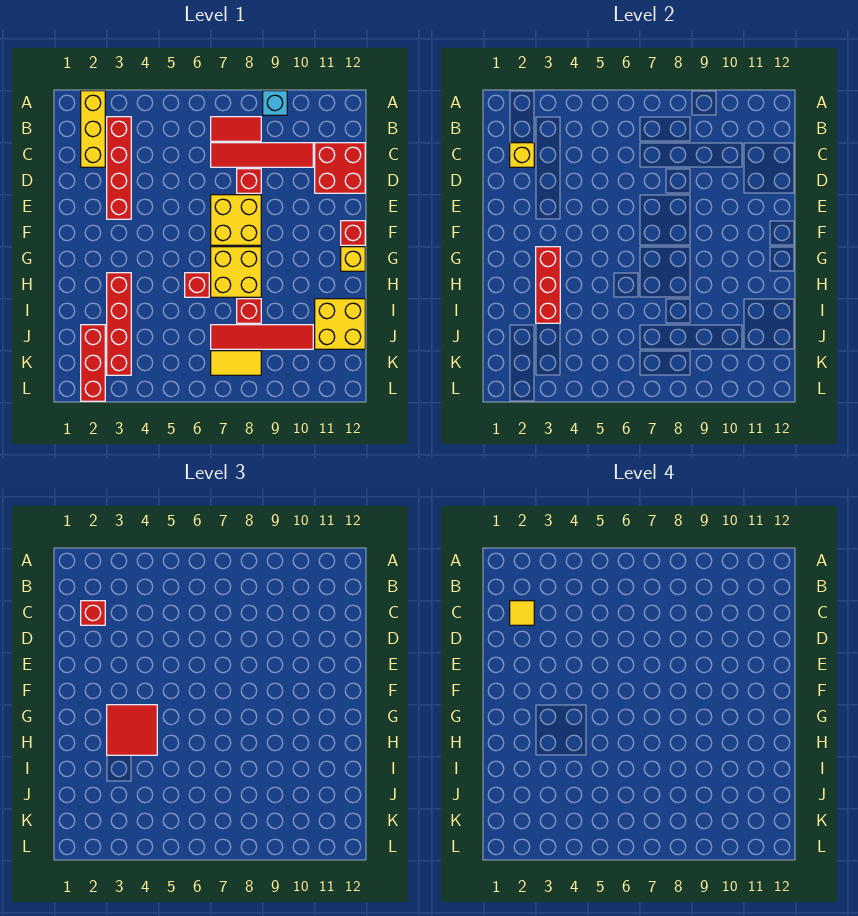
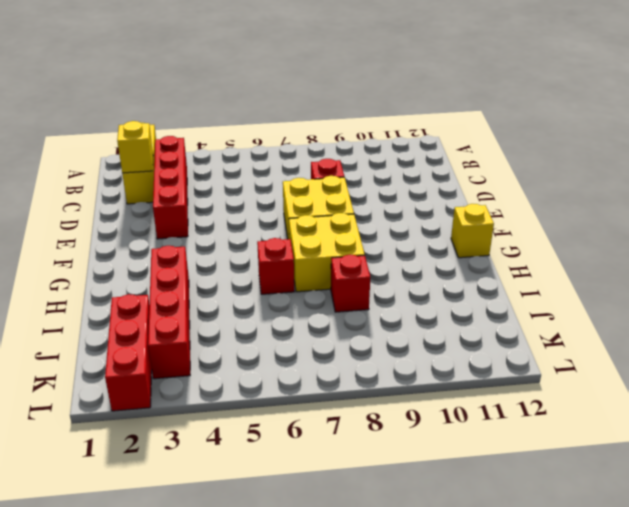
none -> cyan 1x1 brick [263,91,287,115]
none -> red 1x2 tile [211,117,261,141]
none -> red 1x4 tile [211,143,313,167]

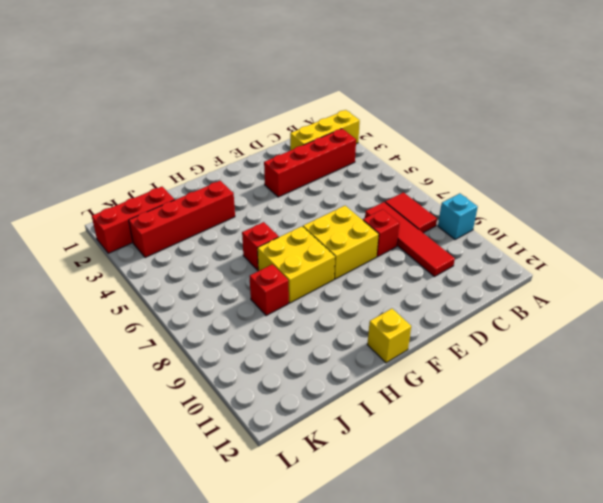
none -> red 2x2 brick [315,143,365,193]
none -> red 1x1 brick [341,221,365,245]
none -> yellow 2x2 brick [315,299,365,349]

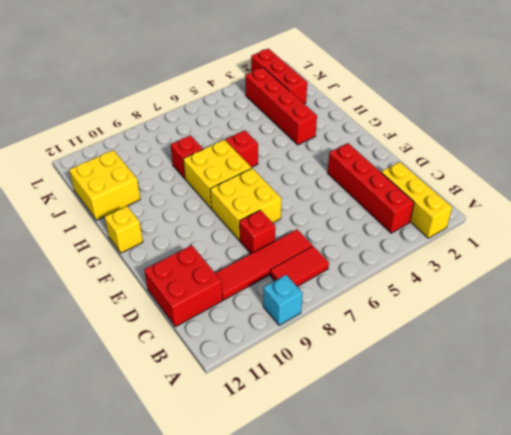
none -> red 1x1 brick [341,221,365,245]
none -> red 1x4 tile [211,325,313,349]
none -> yellow 1x2 tile [211,351,261,375]

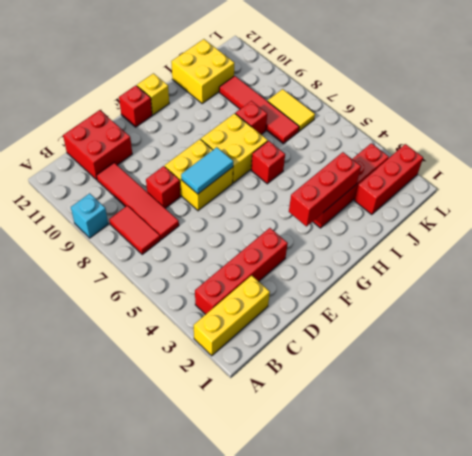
cyan 1x2 tile [181,147,233,194] -> none
none -> yellow 1x1 brick [510,143,534,167]
none -> red 1x1 brick [81,601,105,625]
none -> red 2x2 tile [107,705,157,755]

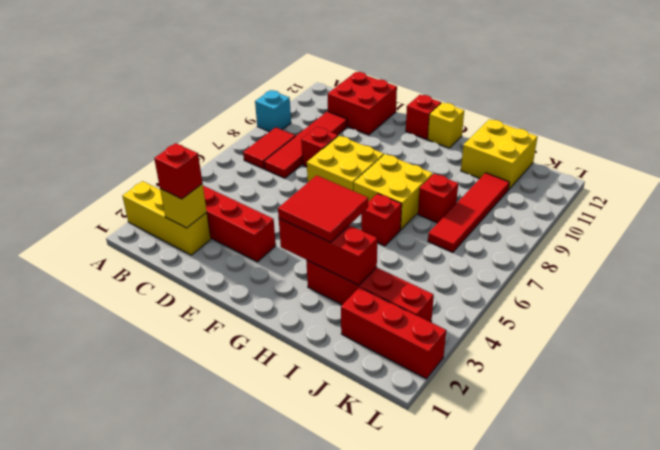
none -> yellow 1x2 tile [211,351,261,375]
none -> yellow 1x1 tile [510,601,534,625]

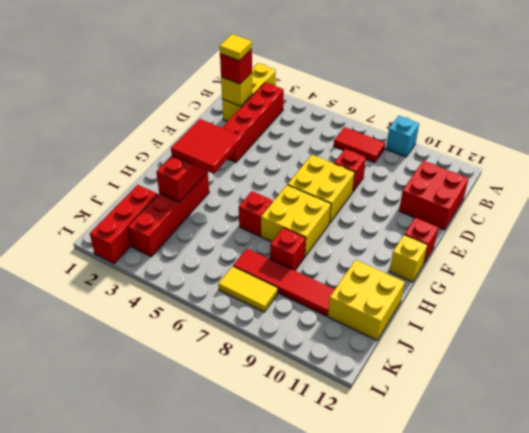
none -> red 1x4 tile [211,143,313,167]

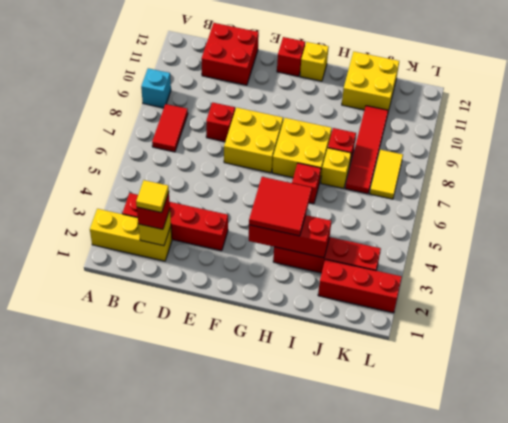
yellow 1x1 brick [321,148,351,189] -> none
none -> red 1x4 tile [211,143,313,167]

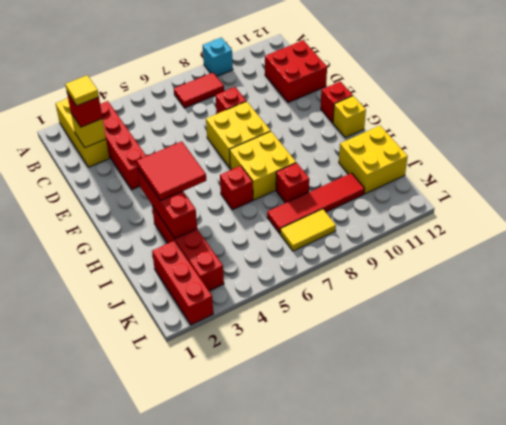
none -> red 1x4 tile [211,143,313,167]

